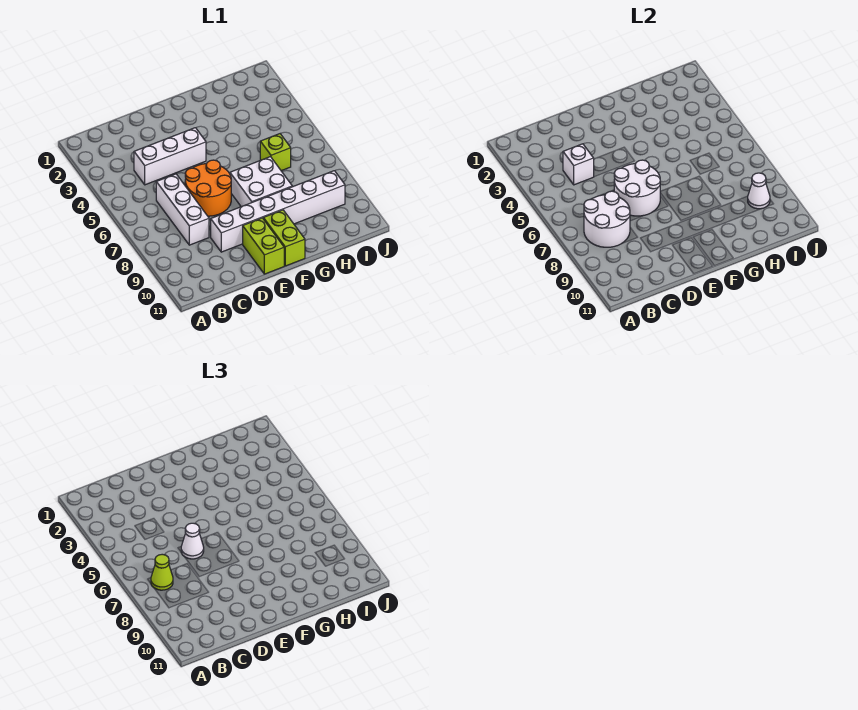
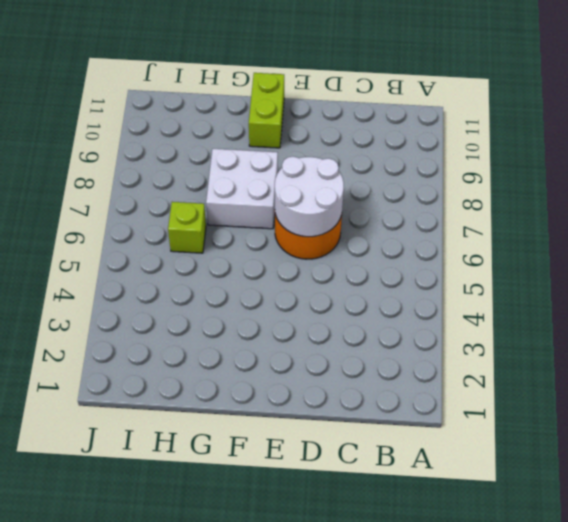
none -> white 1x3 brick [134,128,206,185]
none -> white 1x3 brick [156,174,209,245]
none -> white 1x6 brick [211,171,345,252]

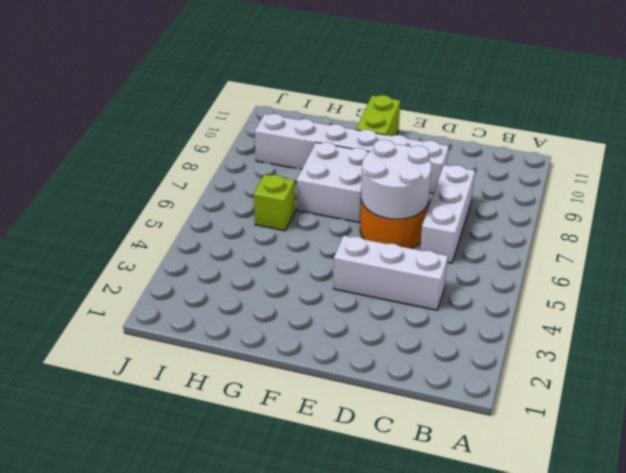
none -> lime 1x2 brick [243,218,284,274]
none -> white 2x2 round brick [584,191,630,247]
none -> white 1x1 brick [563,144,594,185]

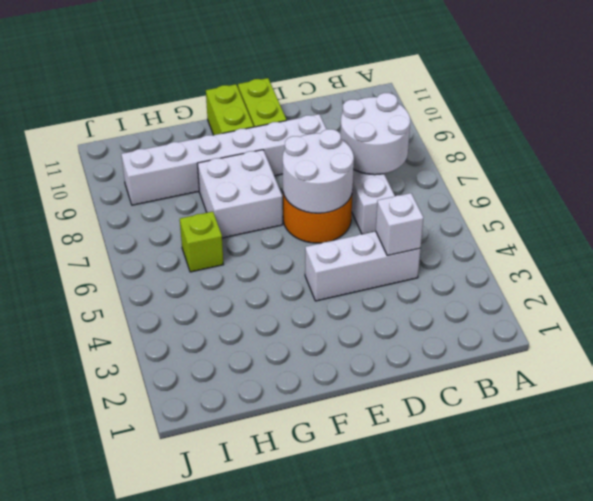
none -> white 1x1 cone [748,173,770,209]
none -> lime 1x1 cone [151,554,173,590]
none -> white 1x1 cone [181,523,204,559]

